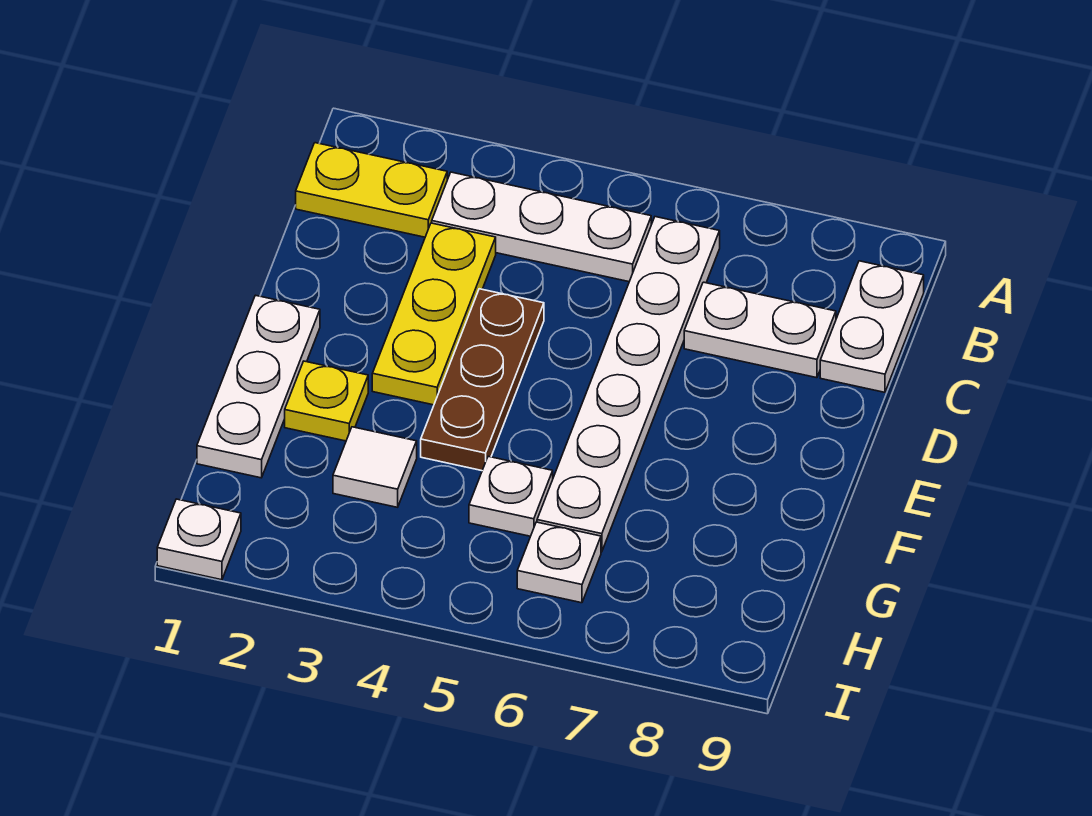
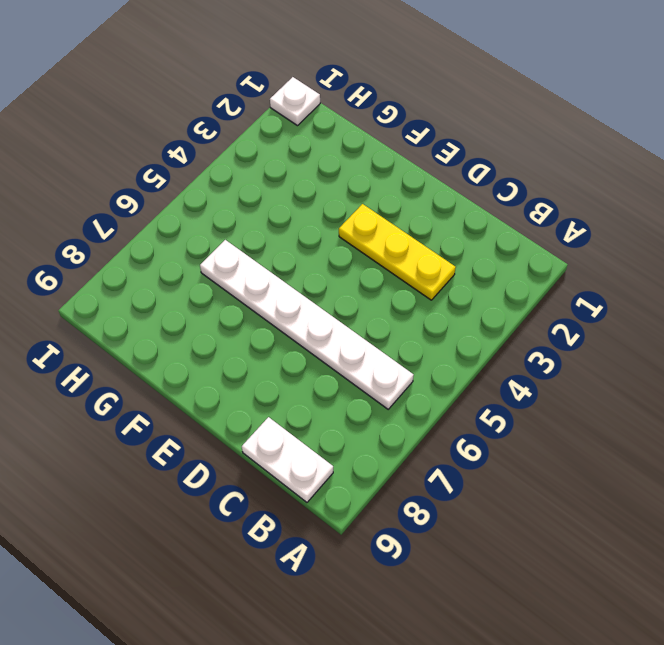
none -> yellow 1x2 plate [296,143,447,237]
none -> white 1x3 plate [432,172,651,282]
none -> white 1x2 plate [684,282,836,378]

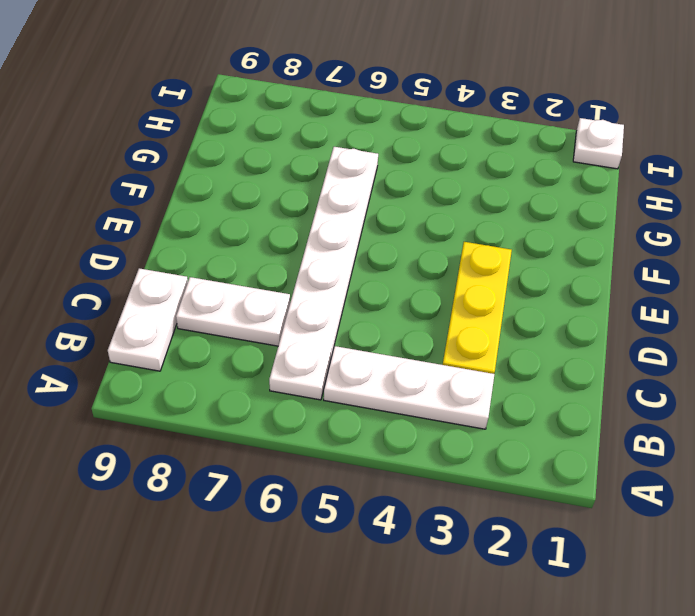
none -> yellow 1x2 plate [296,143,447,237]
none -> brown 1x3 plate [421,289,544,471]
none -> white 1x3 plate [197,295,320,478]

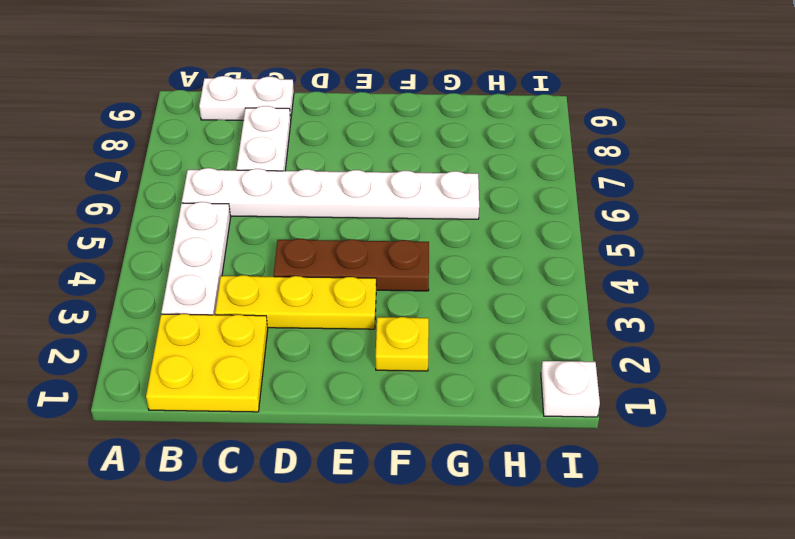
yellow 2x2 plate [146,314,268,412] -> yellow 1x2 plate [296,143,447,237]
none -> white 1x3 plate [197,295,320,478]
none -> white 1x1 tile [333,427,417,507]
none -> white 1x1 plate [469,456,553,536]

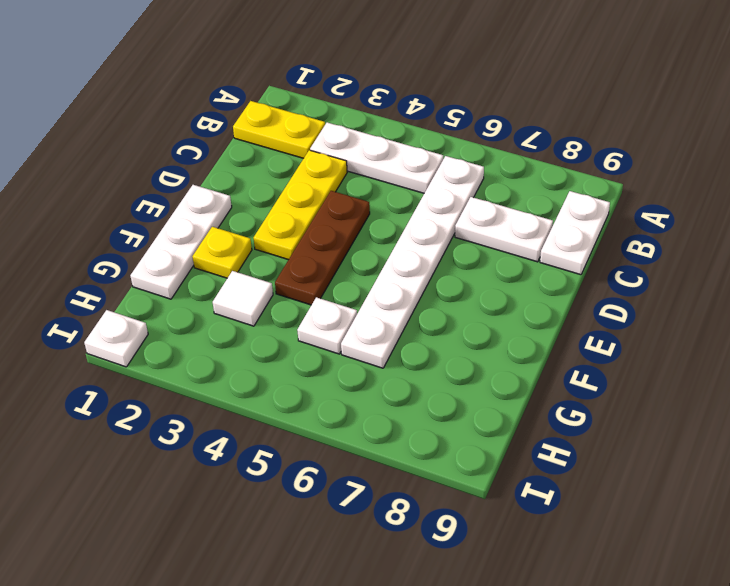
none -> white 1x1 plate [517,522,601,603]

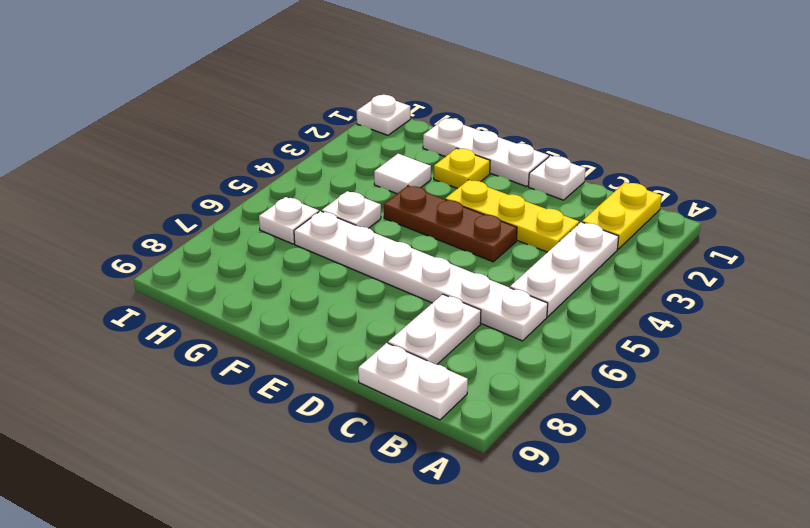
white 1x1 plate [529,156,585,200] -> none

